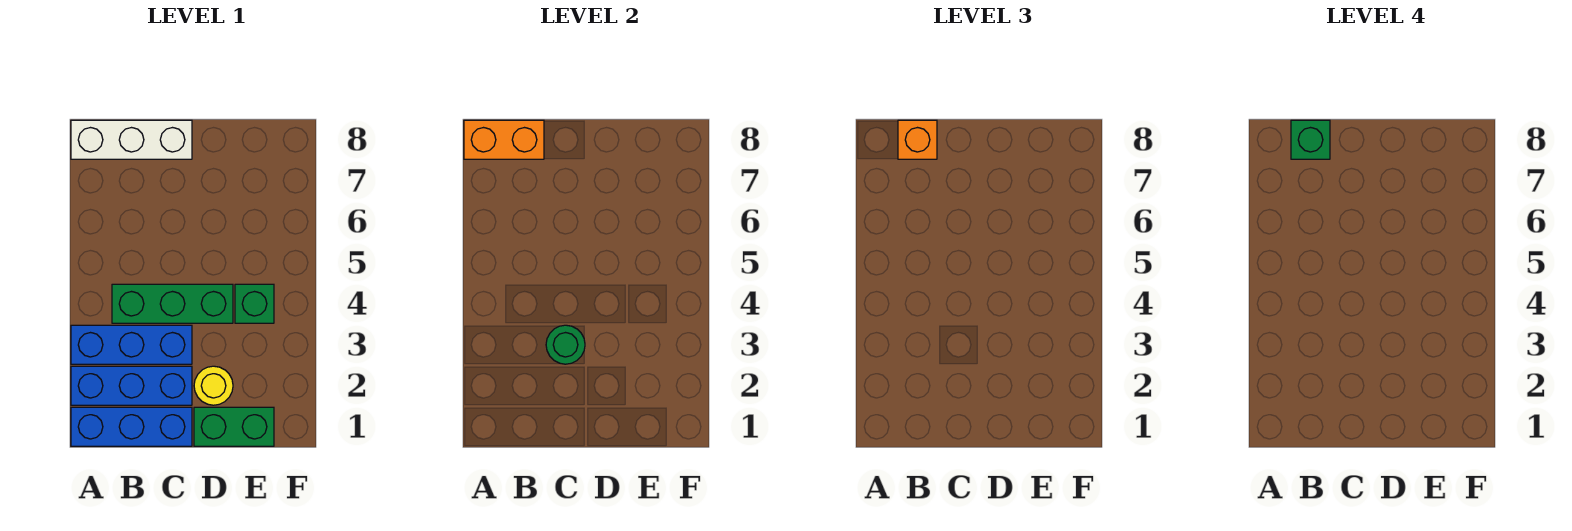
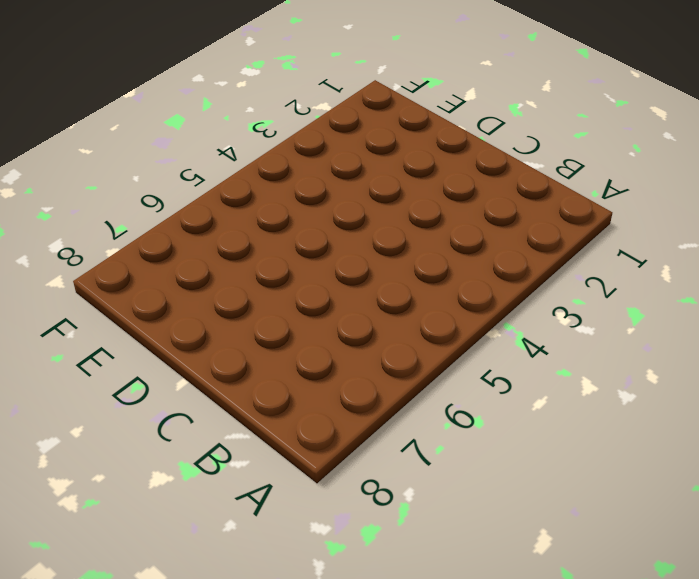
none -> blue 1x3 brick [71,407,192,446]
none -> blue 1x3 brick [71,366,192,405]
none -> blue 1x3 brick [71,325,192,364]

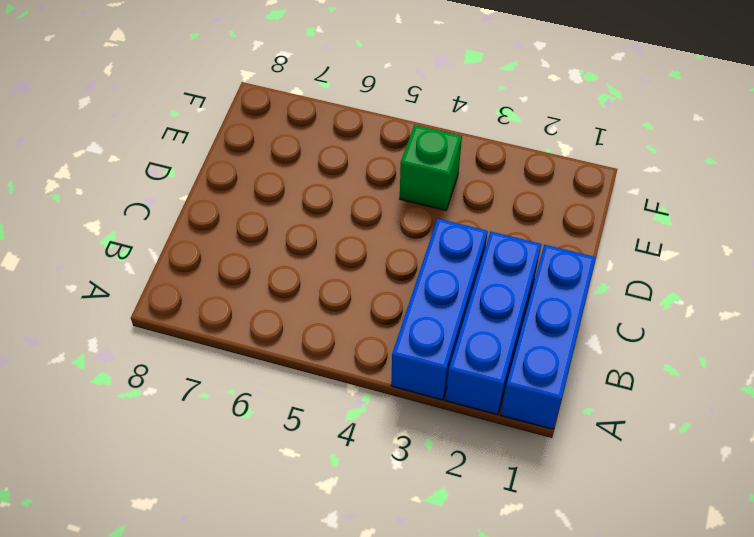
none -> white 1x3 brick [71,120,192,159]
none -> green 1x3 brick [112,284,233,323]
none -> green 1x2 brick [194,407,274,446]

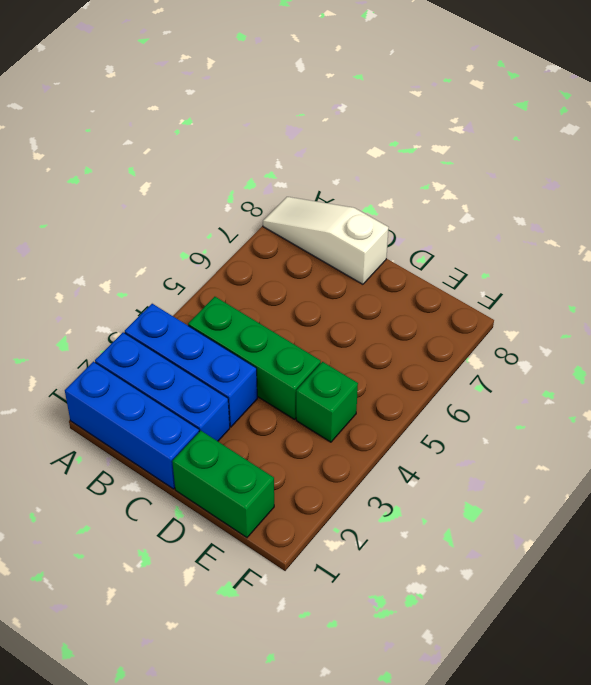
white 1x3 slope [263,197,389,284] -> white 1x3 brick [71,120,192,159]
none -> yellow 1x1 round brick [194,366,233,405]
none -> orange 1x2 brick [464,120,544,159]
none -> green 1x1 round brick [546,325,585,364]

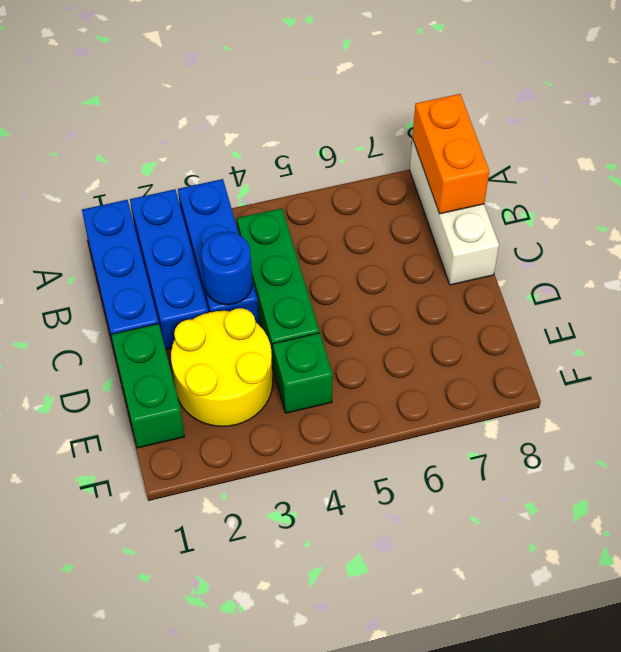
blue 1x1 round brick [201,232,252,305] -> green 1x1 round brick [546,325,585,364]
yellow 2x2 round brick [171,308,273,426] -> yellow 1x1 round brick [194,366,233,405]
none -> orange 1x1 brick [898,120,937,159]
none -> green 1x1 brick [1291,120,1330,159]

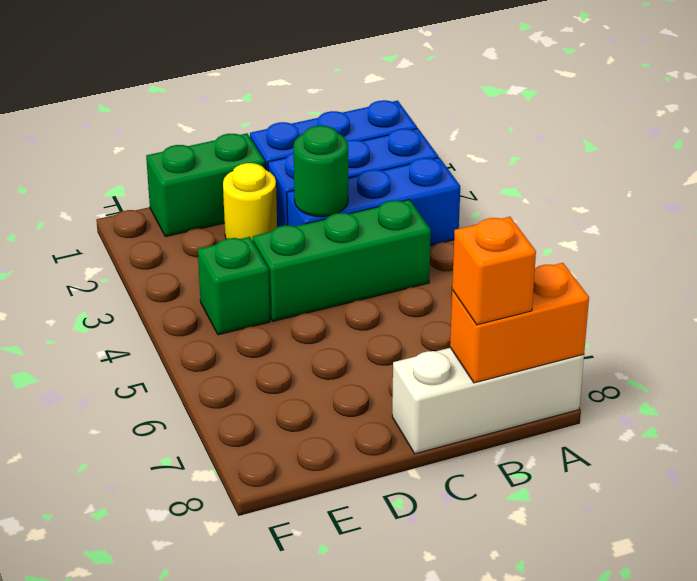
none -> green 1x1 brick [1291,120,1330,159]

